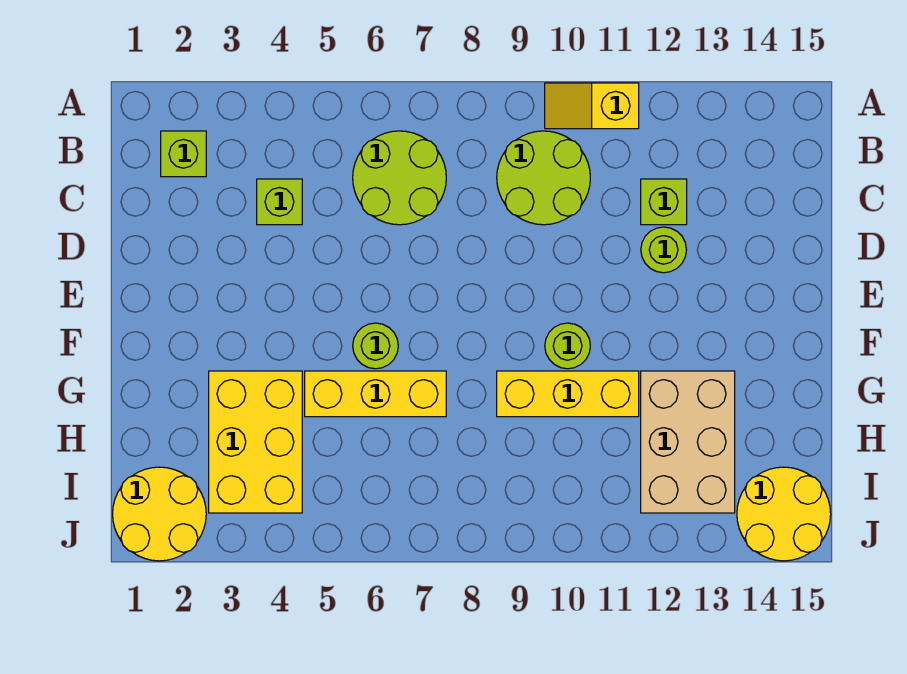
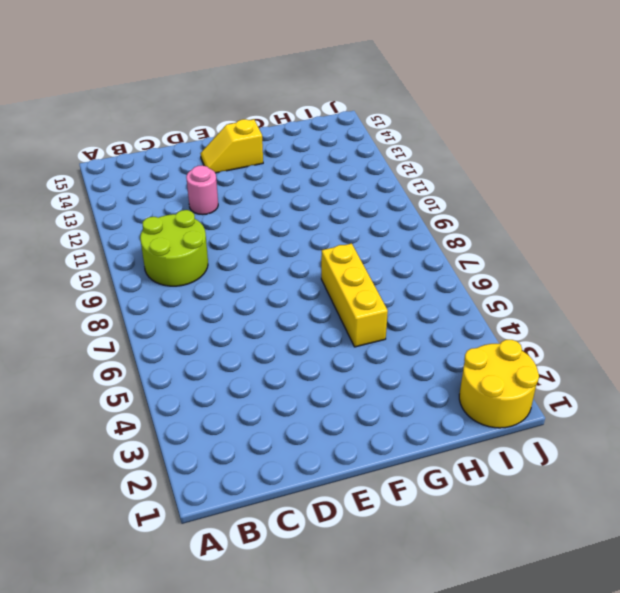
pink 1x1 round brick [186,165,218,215] -> lime 1x1 round brick [641,227,686,273]
yellow 1x2 slope [200,119,263,173] -> yellow 1x2 slope turned to [545,83,639,129]
none -> lime 1x1 brick [161,131,206,177]
none -> lime 2x2 round brick [353,131,446,225]
none -> lime 1x1 brick [257,179,302,225]

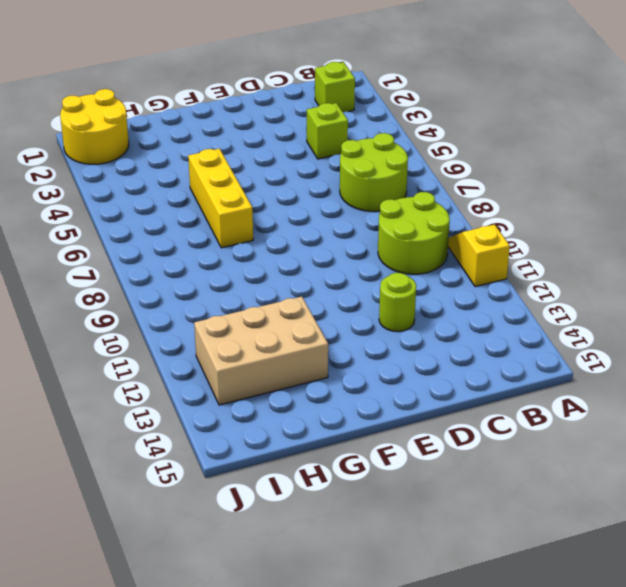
none -> lime 1x1 brick [641,179,687,225]
none -> lime 1x1 round brick [353,323,398,369]
none -> lime 1x1 round brick [545,323,590,369]

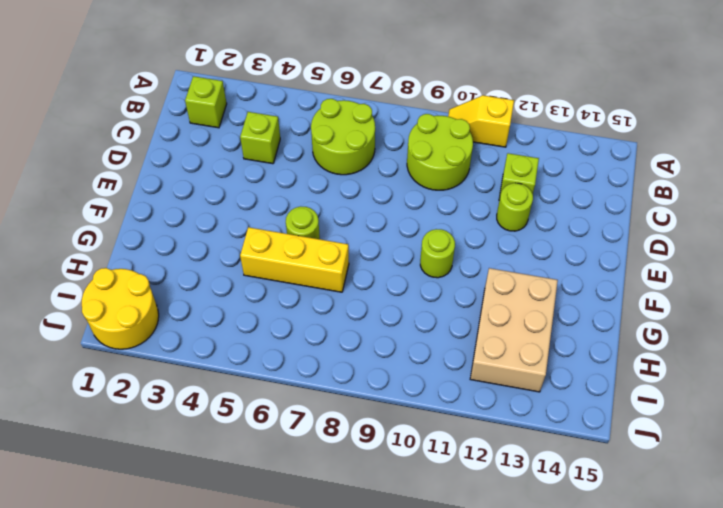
none -> yellow 2x3 brick [209,371,302,513]
none -> yellow 1x3 brick [497,371,639,417]
none -> yellow 2x2 round brick [737,467,831,561]

